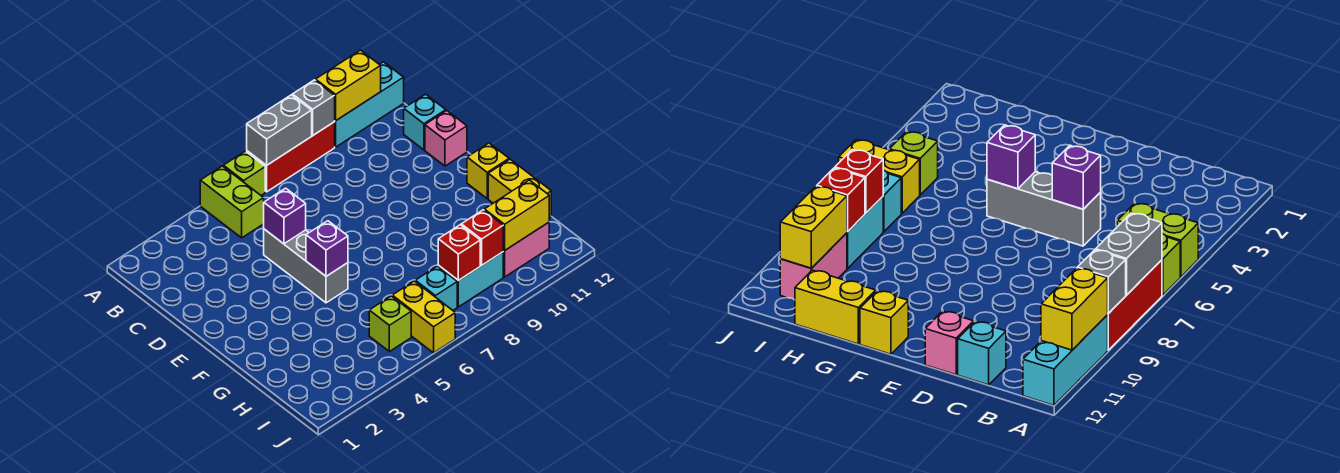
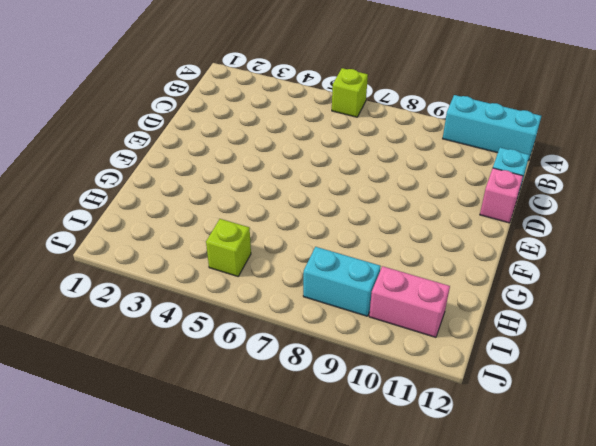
none -> lime 1x2 brick [200,166,264,238]
none -> red 1x3 brick [247,122,335,192]
none -> grey 1x3 brick [264,229,348,303]

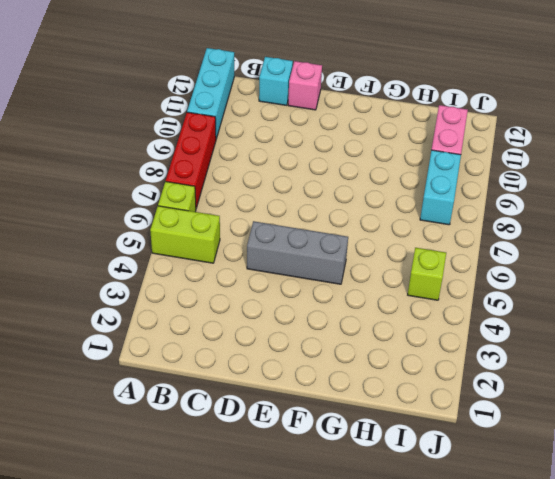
none -> yellow 1x1 brick [467,143,509,198]
none -> yellow 1x2 brick [488,159,551,218]
none -> yellow 1x2 brick [392,281,455,353]

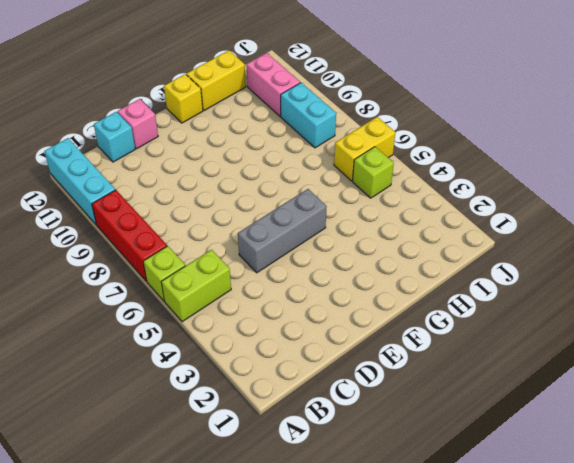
none -> cyan 1x1 brick [415,266,457,310]
none -> grey 1x2 brick [247,95,312,165]
none -> grey 1x1 brick [293,80,335,135]

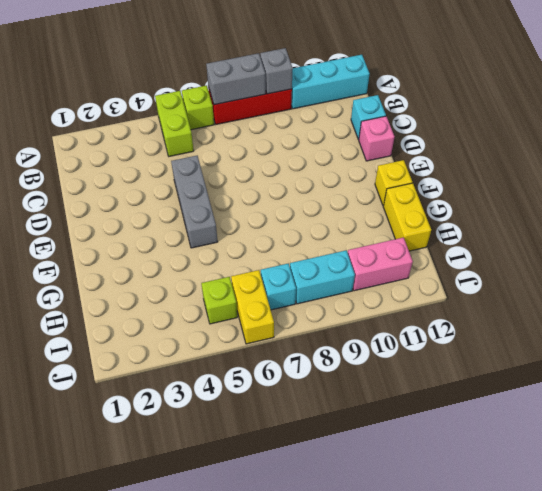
none -> yellow 1x2 brick [316,50,381,121]
none -> purple 1x1 brick [264,188,306,244]
none -> purple 1x1 brick [306,221,348,276]

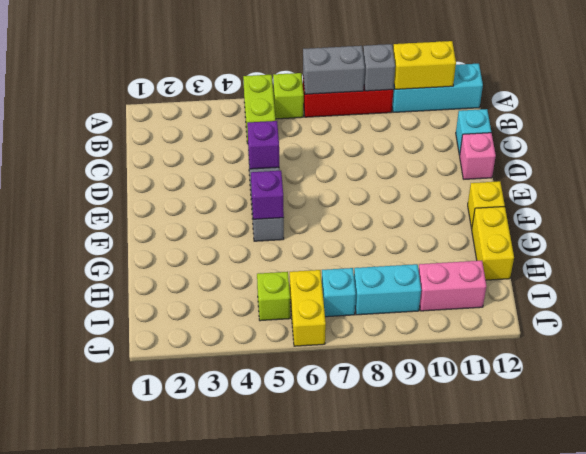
none -> red 1x1 brick [438,225,480,281]
none -> red 1x1 brick [461,210,503,265]
none -> yellow 1x2 brick [484,180,549,251]

